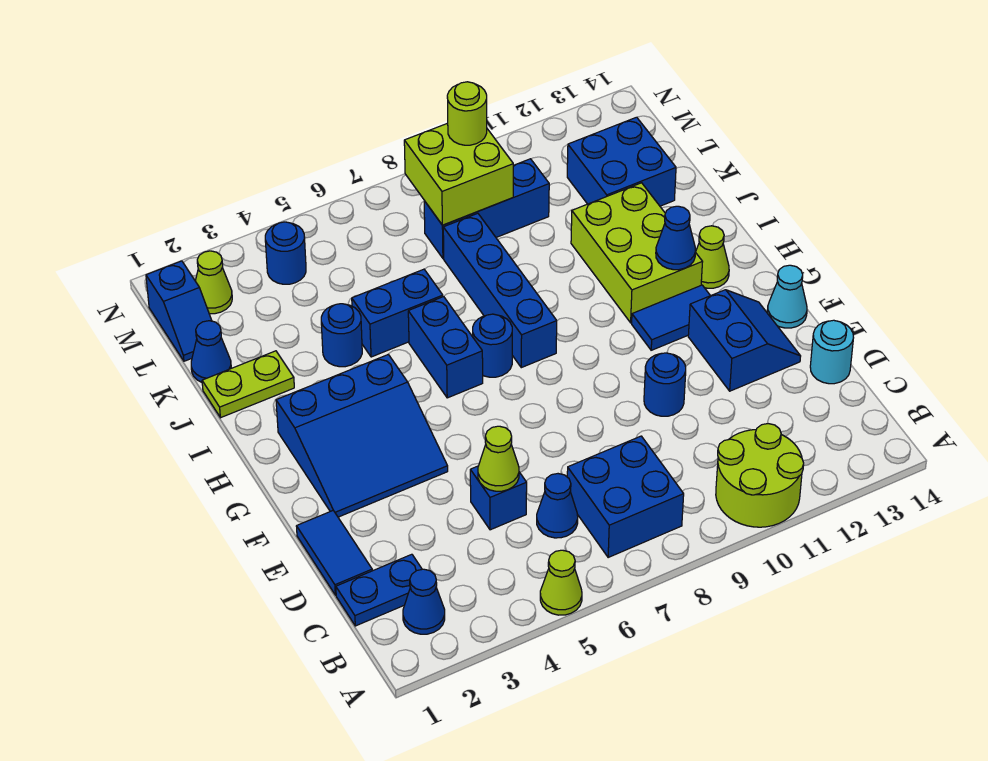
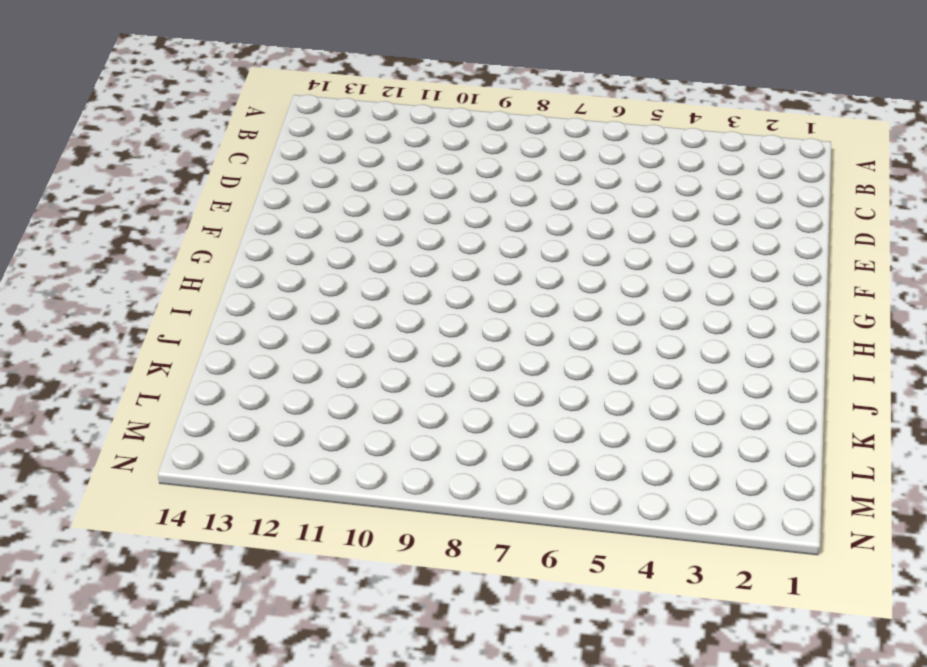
none -> lime 1x1 cone [540,550,582,615]
none -> lime 2x2 round brick [716,424,804,527]
none -> blue 1x1 cone [403,569,445,634]
none -> blue 2x2 brick [567,436,684,558]

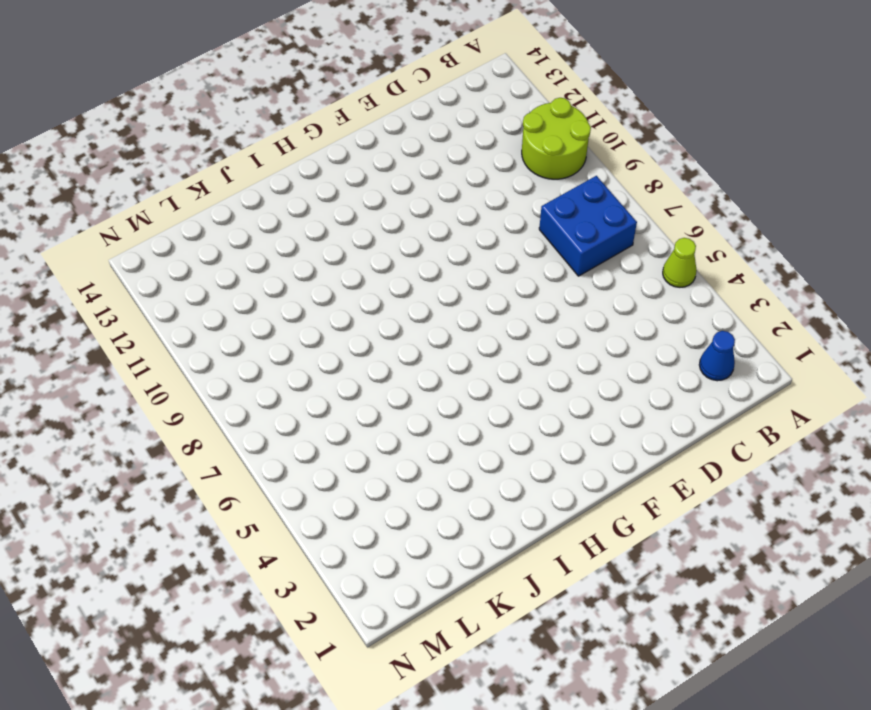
none -> blue 1x2 plate [336,554,422,626]
none -> blue 1x1 cone [537,474,578,538]
none -> blue 1x2 tile [296,510,372,595]
none -> blue 1x1 brick [470,466,527,530]

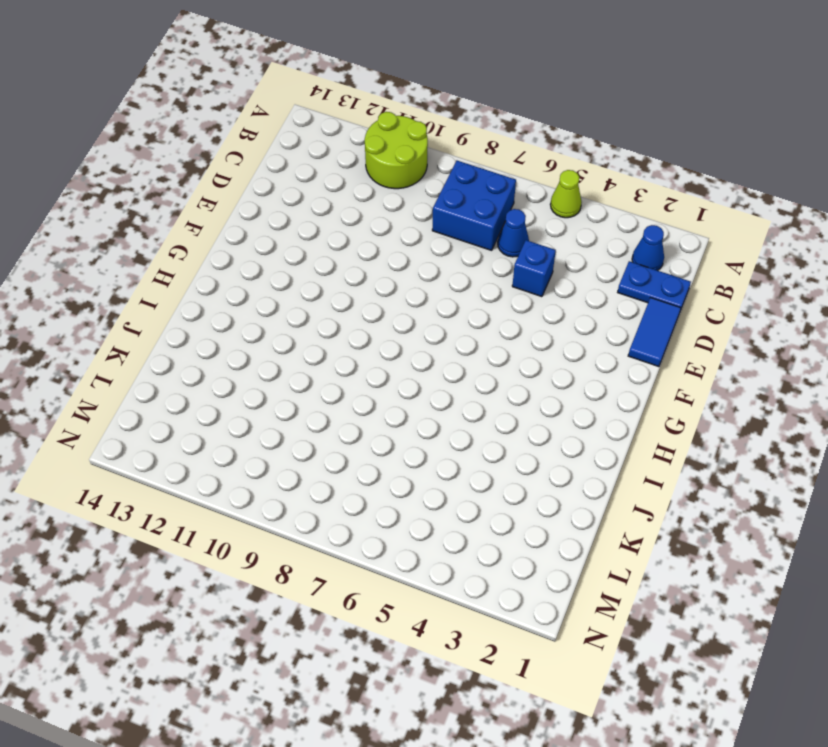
none -> cyan 1x1 round brick [810,320,854,384]
none -> blue 1x1 round brick [644,353,686,416]
none -> blue 2x2 slope [688,290,801,391]
none -> blue 3x3 slope [276,355,448,517]

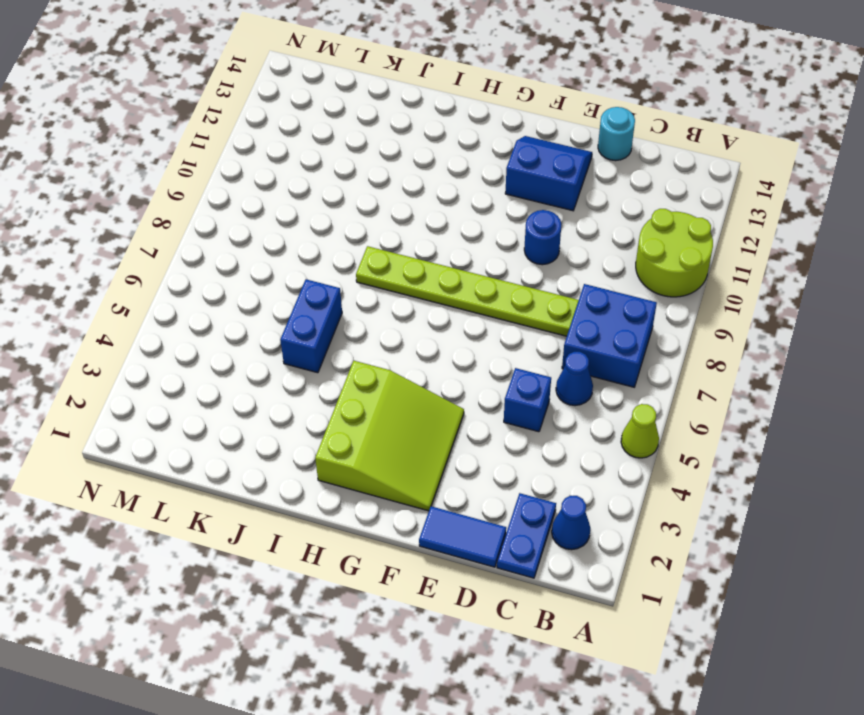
lime 1x6 plate [356,246,579,336] -> blue 1x4 brick [443,213,557,368]
lime 3x3 slope [315,361,464,511] -> blue 3x3 slope [276,355,448,517]
none -> cyan 1x1 cone [767,265,807,328]
none -> blue 1x2 tile [632,285,710,350]
none -> blue 1x2 brick [408,297,483,398]
none -> blue 1x1 round brick [473,314,512,377]

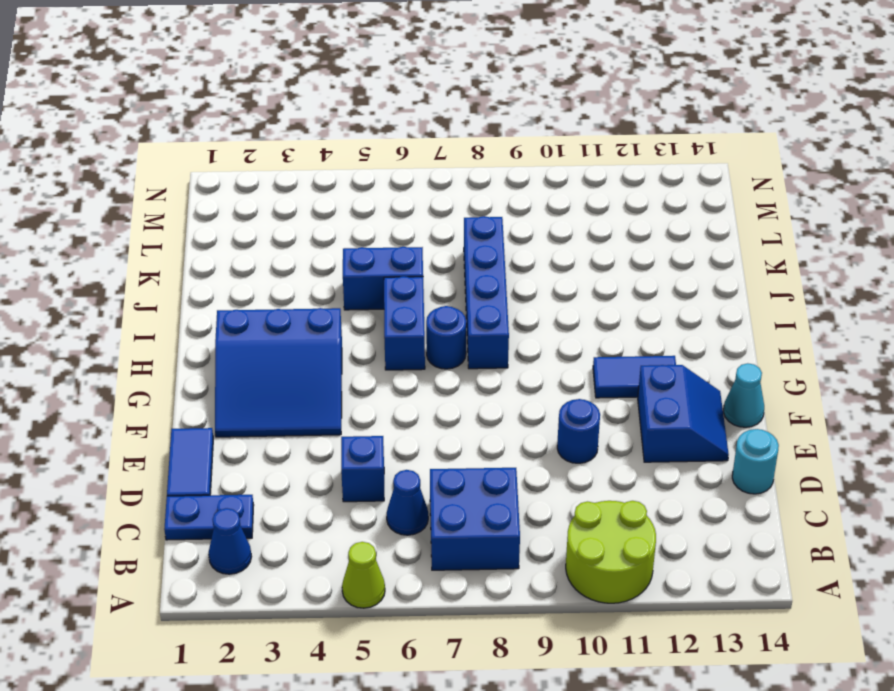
none -> lime 2x3 brick [571,183,702,323]
none -> lime 1x1 cone [696,226,729,288]
none -> lime 1x2 plate [202,351,294,418]
none -> blue 1x1 round brick [321,304,362,367]

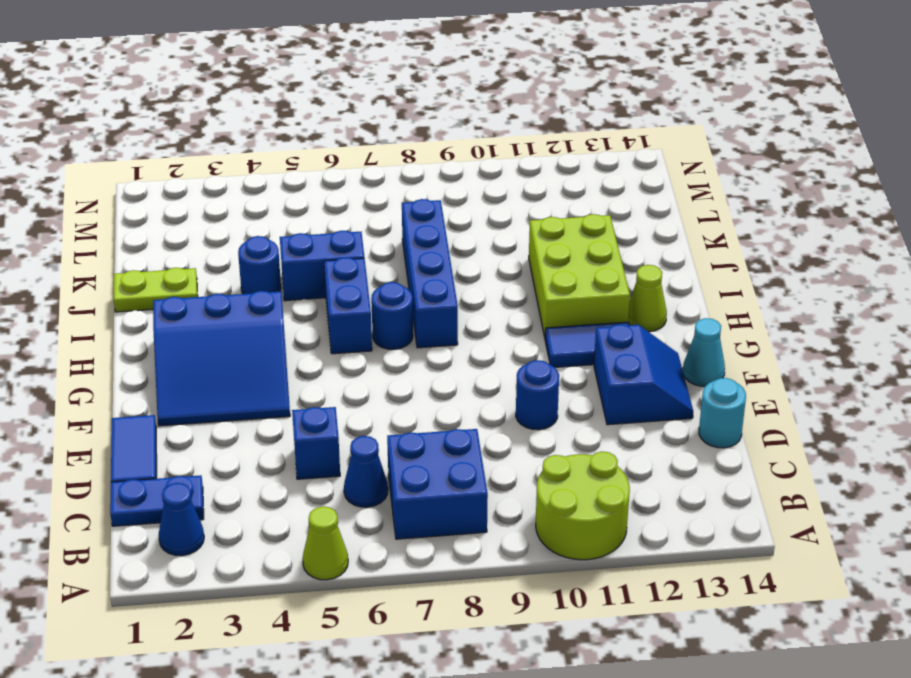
none -> blue 1x1 cone [191,321,231,382]
none -> blue 2x2 brick [567,117,676,206]
none -> blue 1x2 slope [146,261,212,361]
none -> blue 1x3 brick [424,159,549,258]

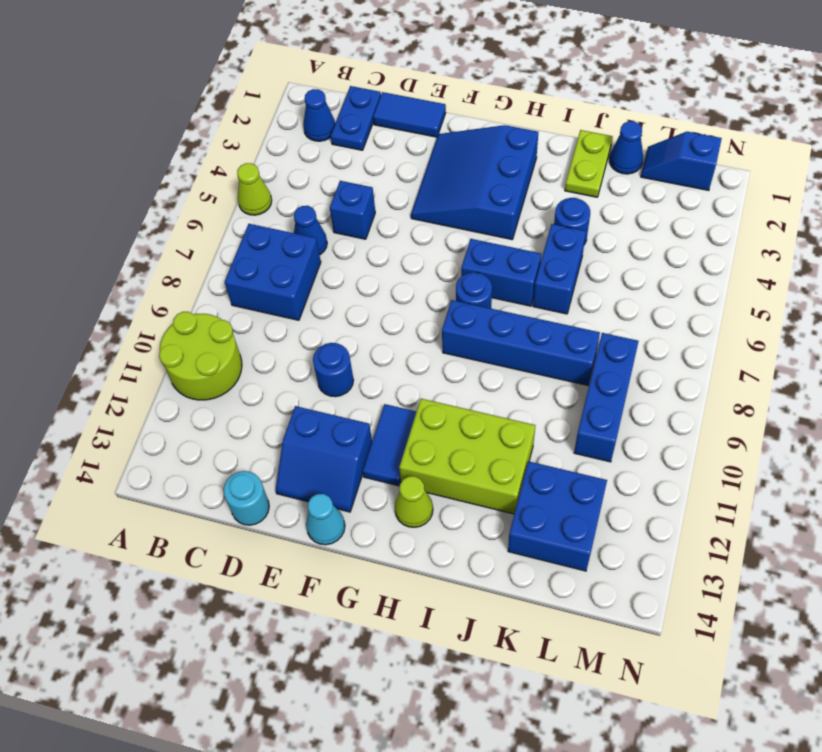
none -> lime 1x1 cone [196,251,232,314]
none -> blue 1x1 round brick [265,222,306,284]
none -> lime 1x1 cone [478,426,519,491]
none -> blue 1x1 cone [656,206,695,270]

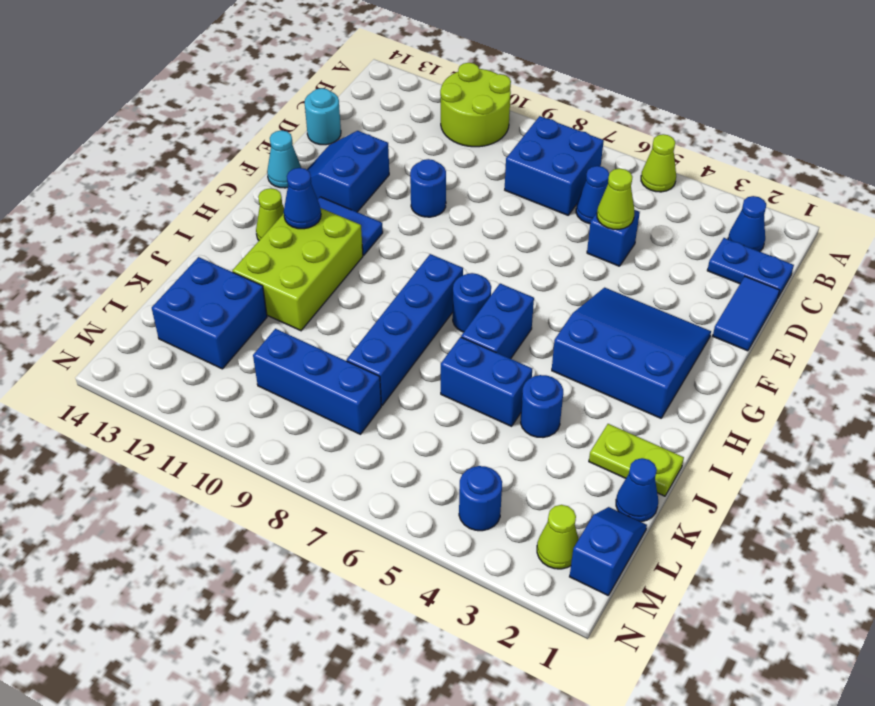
none -> lime 2x2 brick [404,123,513,225]
none -> lime 1x1 round brick [447,82,487,145]

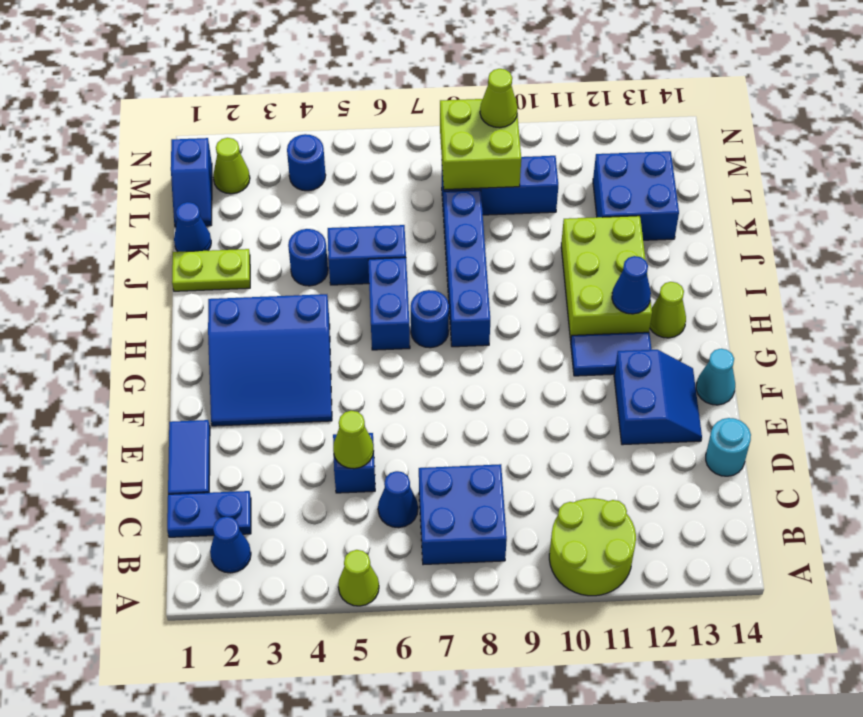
lime 1x1 cone [480,69,518,128] -> lime 1x1 round brick [447,82,487,145]
none -> blue 1x1 round brick [644,353,686,416]

